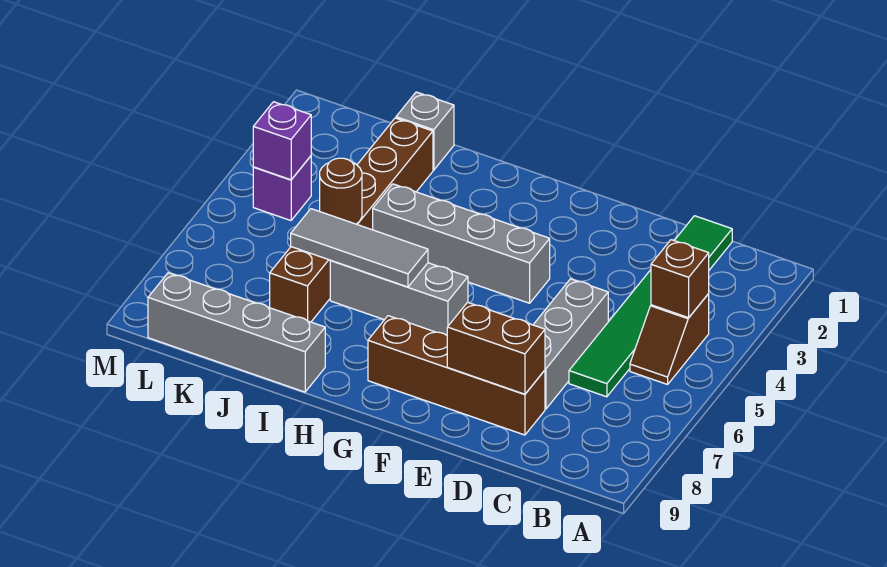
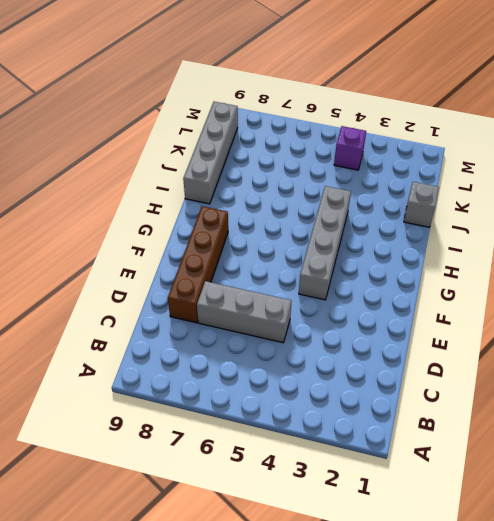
none -> brown 1x2 slope [630,294,709,384]
none -> green 1x6 tile [569,216,732,397]
none -> grey 1x3 brick [330,261,468,335]

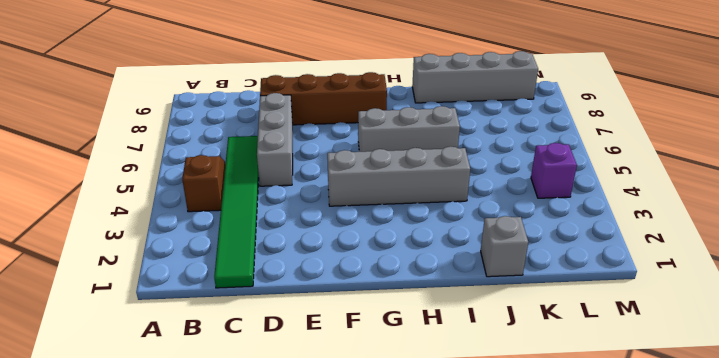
none -> brown 1x6 brick [270,118,433,322]
none -> brown 1x1 brick [651,240,709,318]
none -> brown 1x2 brick [447,302,545,394]

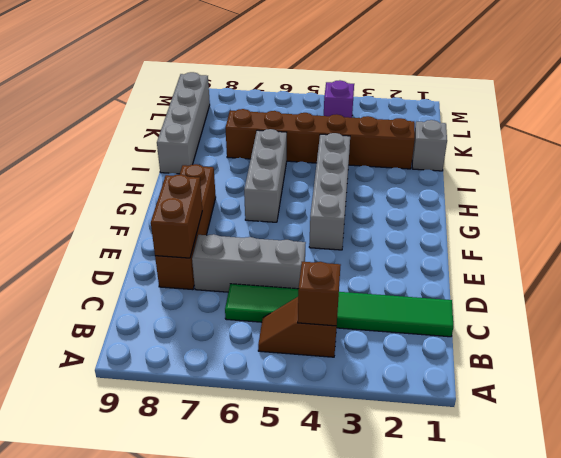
none -> grey 1x3 tile [291,209,428,287]
none -> brown 1x1 round brick [320,158,362,224]
none -> purple 1x1 brick [253,102,311,180]

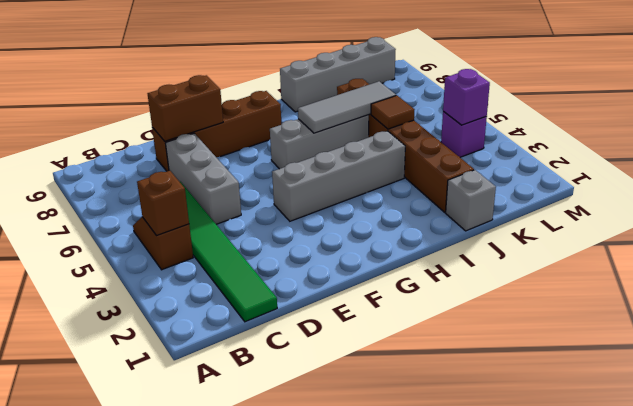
brown 1x1 tile [371,95,415,129] -> brown 1x1 round brick [320,158,362,224]

